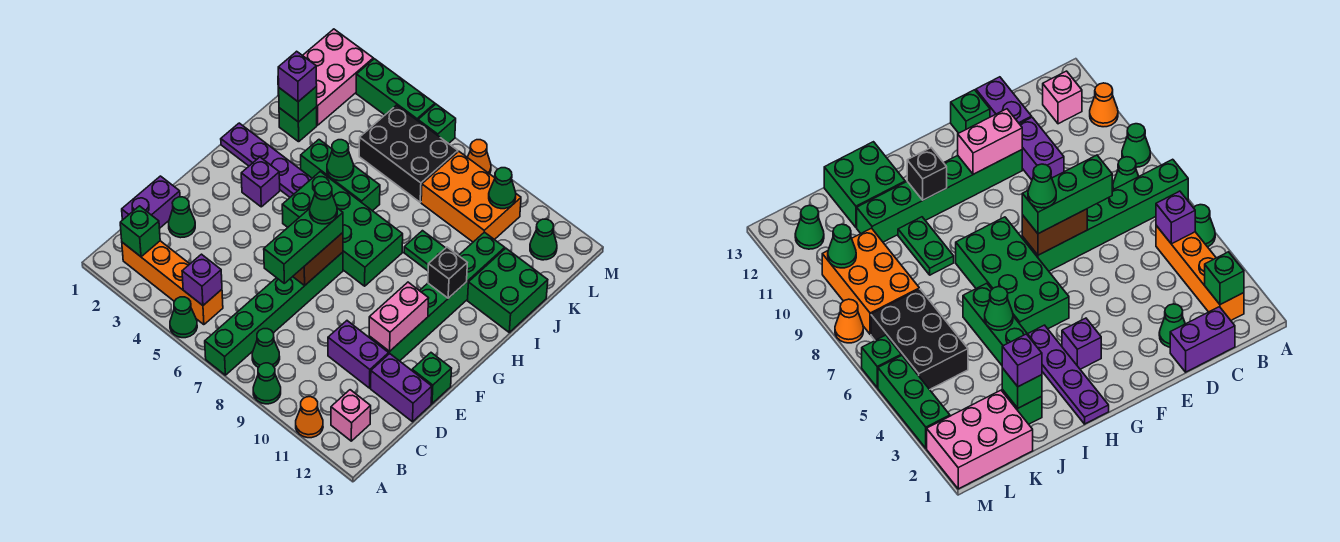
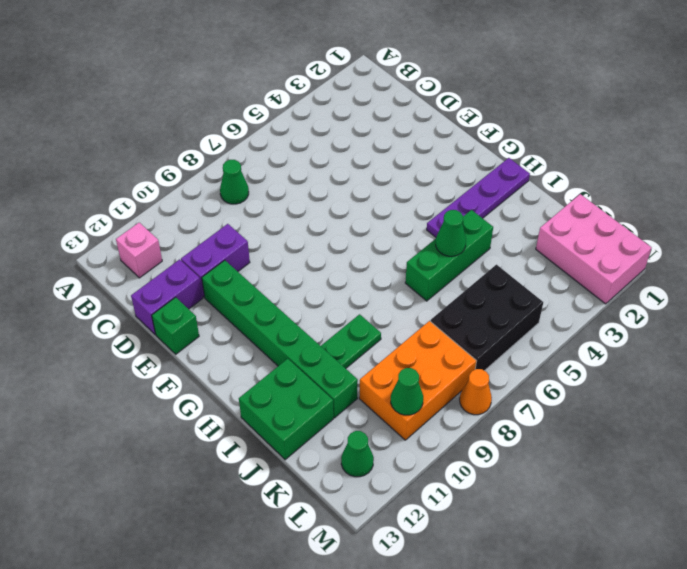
none -> green 1x1 cone [170,297,197,338]
none -> green 1x6 brick [205,252,343,375]
none -> green 1x1 cone [253,363,281,404]
none -> orange 1x1 cone [296,397,323,438]

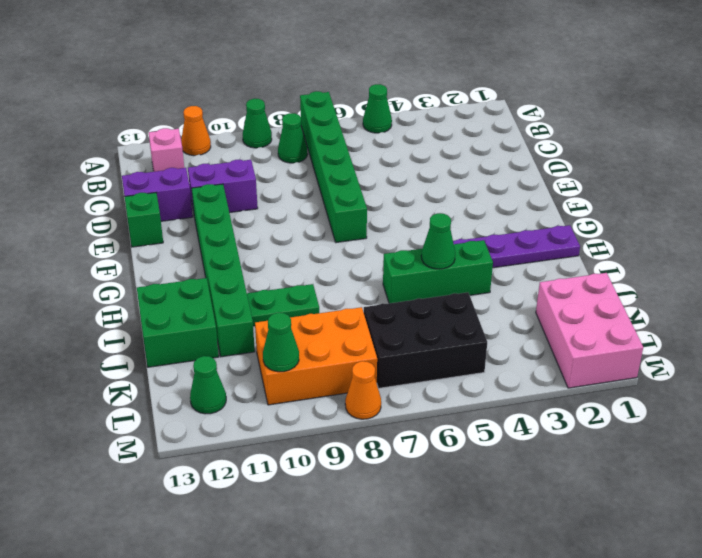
none -> orange 1x4 brick [122,241,223,325]
none -> purple 1x2 brick [122,176,180,228]
none -> green 1x1 cone [169,197,195,238]
none -> purple 1x1 brick [241,157,280,207]

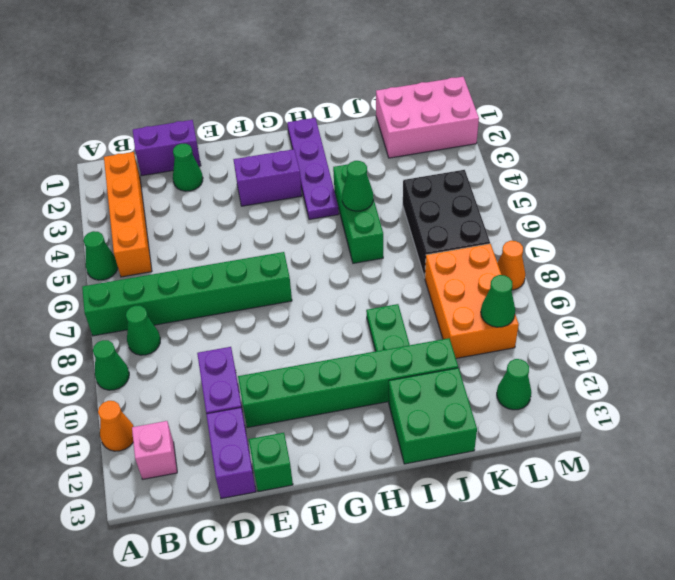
purple 1x2 brick [233,149,302,206] -> purple 1x1 brick [241,157,280,207]
none -> green 2x4 brick [282,172,403,286]
none -> green 1x1 brick [279,107,317,142]
none -> green 1x3 brick [356,59,435,121]
none -> green 1x1 brick [418,104,456,144]

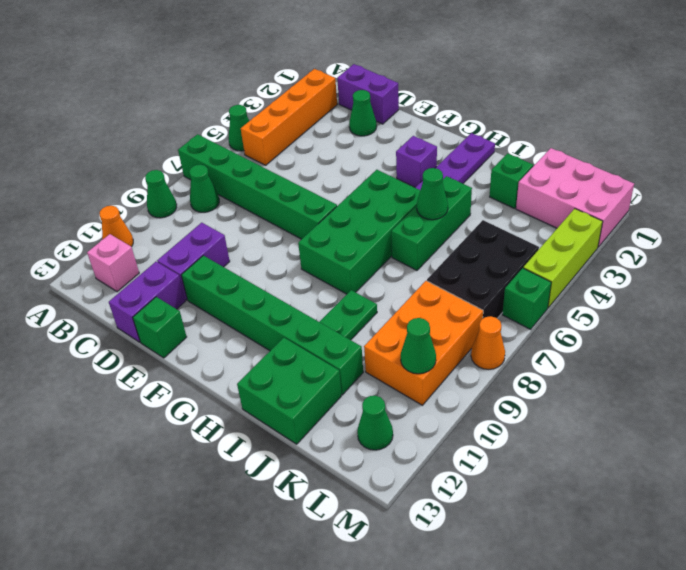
lime 1x3 brick [523,209,603,308] -> green 1x3 brick [356,59,435,121]
none -> green 1x1 brick [120,206,160,257]
none -> purple 1x1 brick [182,254,222,305]
none -> brown 1x2 brick [293,233,343,286]
none -> pink 1x2 brick [369,282,429,351]

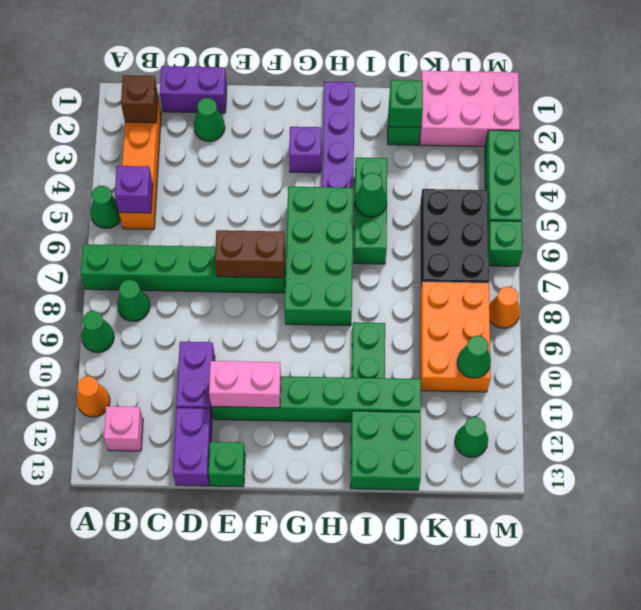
brown 1x1 brick [121,75,158,123] -> green 1x1 brick [120,206,160,257]
none -> black 1x1 brick [428,247,467,298]
none -> green 1x3 brick [264,208,343,283]
none -> purple 1x1 brick [278,51,317,102]
none -> green 1x1 cone [310,182,337,224]

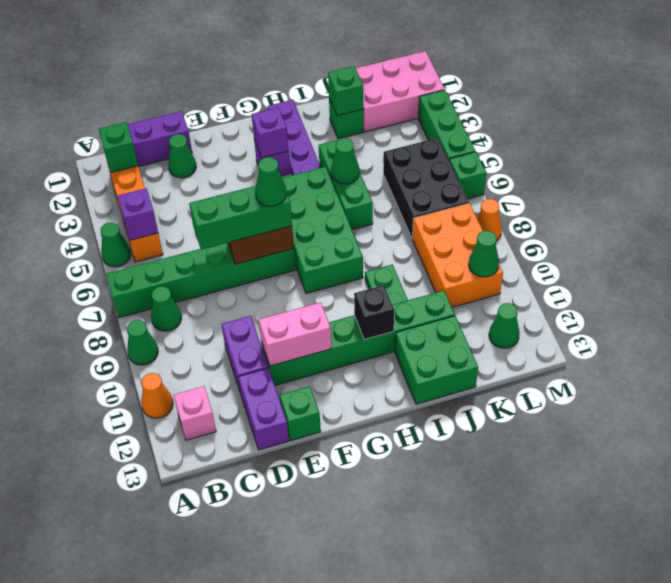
purple 1x1 brick [251,107,289,158] -> purple 1x1 brick moved to [278,51,317,102]

